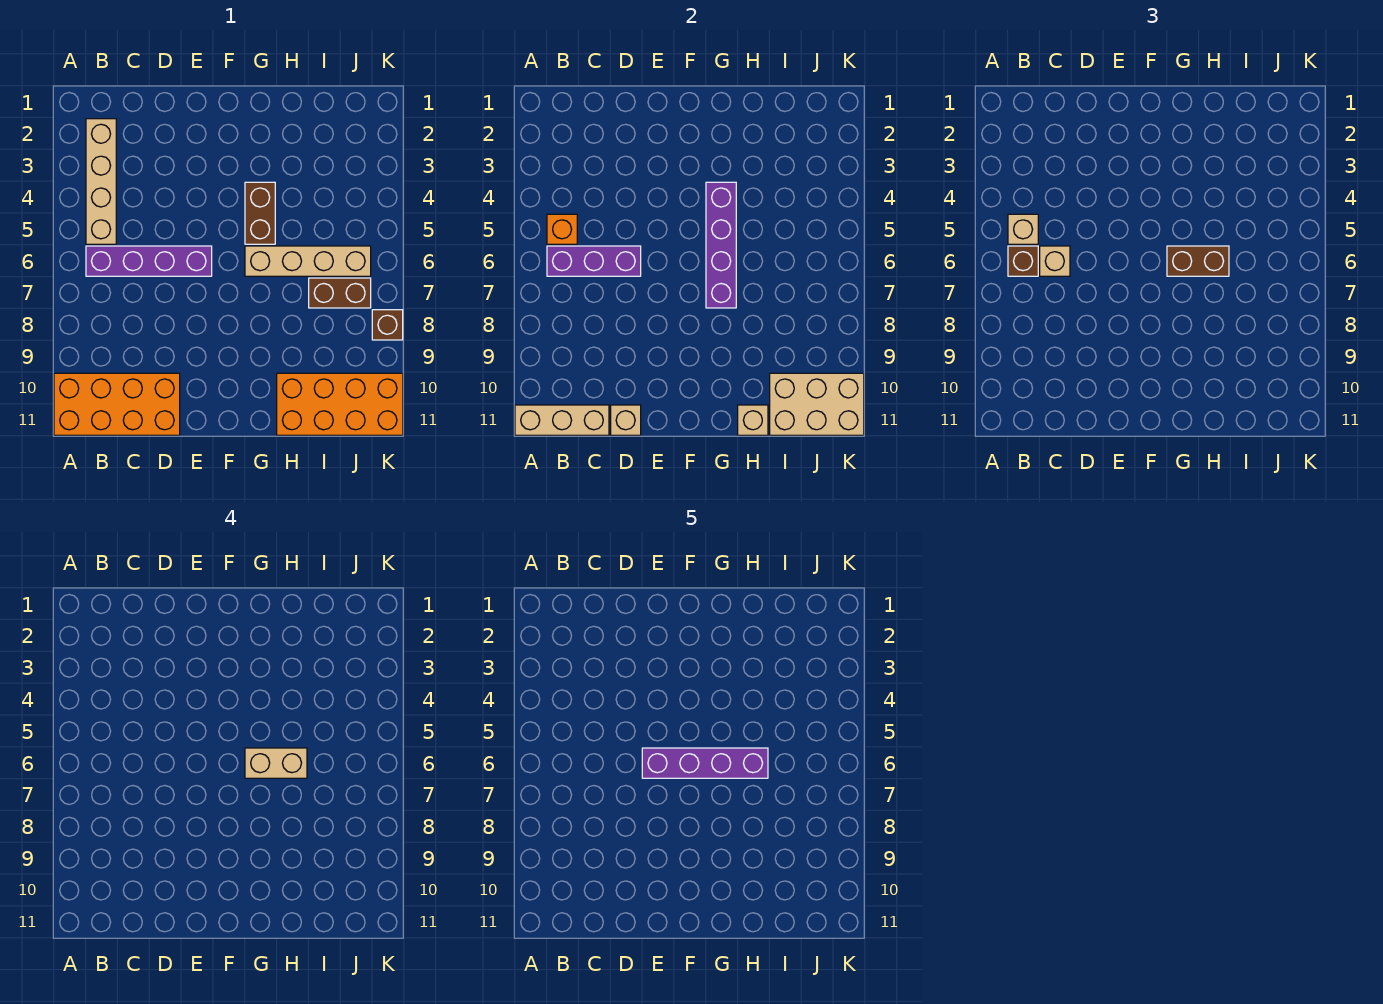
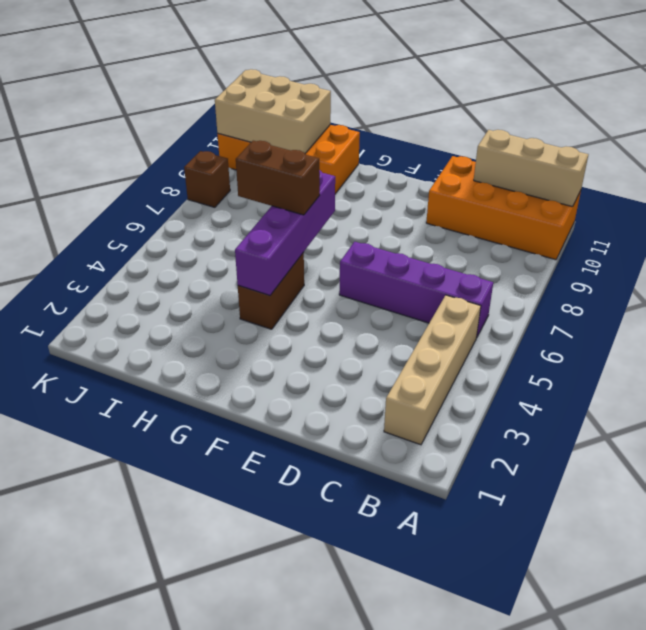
none -> tan 1x4 brick [245,246,371,276]
none -> brown 1x2 brick [309,278,371,308]
none -> orange 1x1 brick [547,214,577,244]

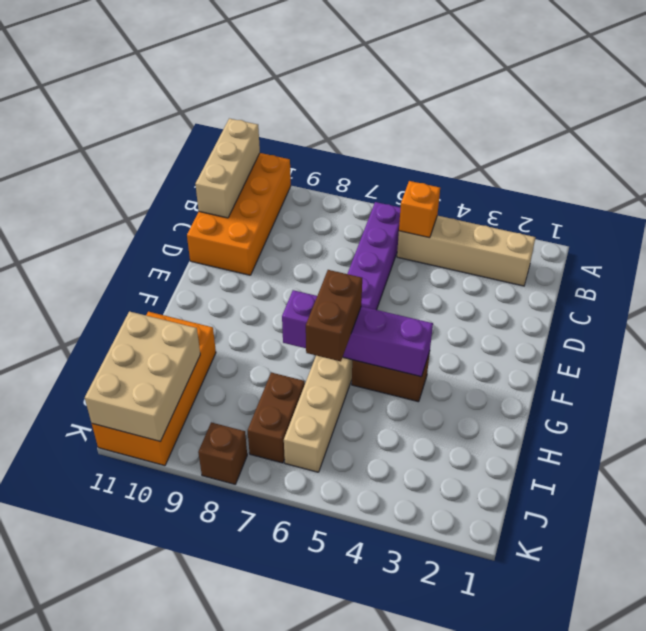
none -> purple 1x3 brick [547,246,641,276]
none -> tan 1x1 brick [611,405,641,435]
none -> tan 1x1 brick [738,405,768,435]

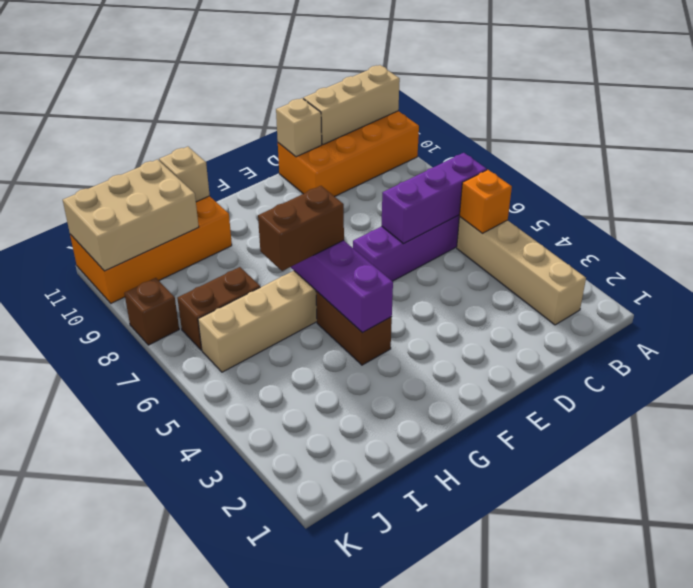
none -> tan 1x1 brick [1008,214,1038,244]
none -> brown 1x1 brick [1008,246,1038,276]
none -> tan 1x1 brick [1040,246,1070,276]

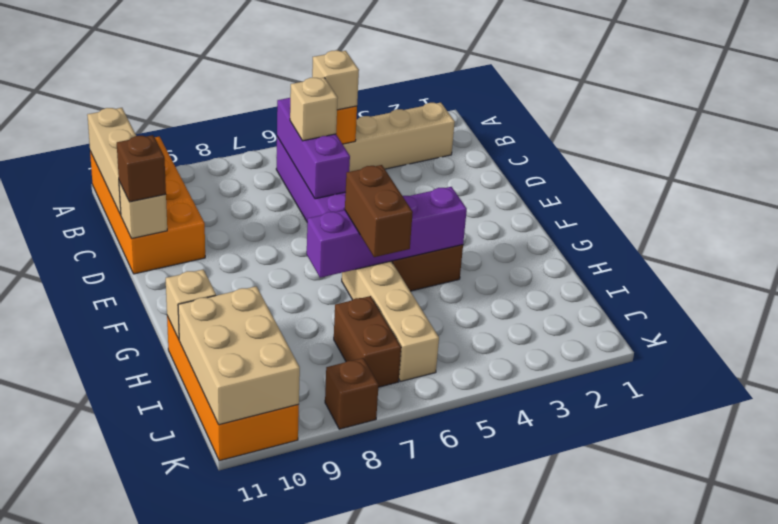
brown 1x1 brick [117,135,166,202] -> brown 1x1 brick moved to [1008,246,1038,276]
none -> tan 1x2 brick [245,748,307,778]
none -> purple 1x4 brick [642,748,768,778]

